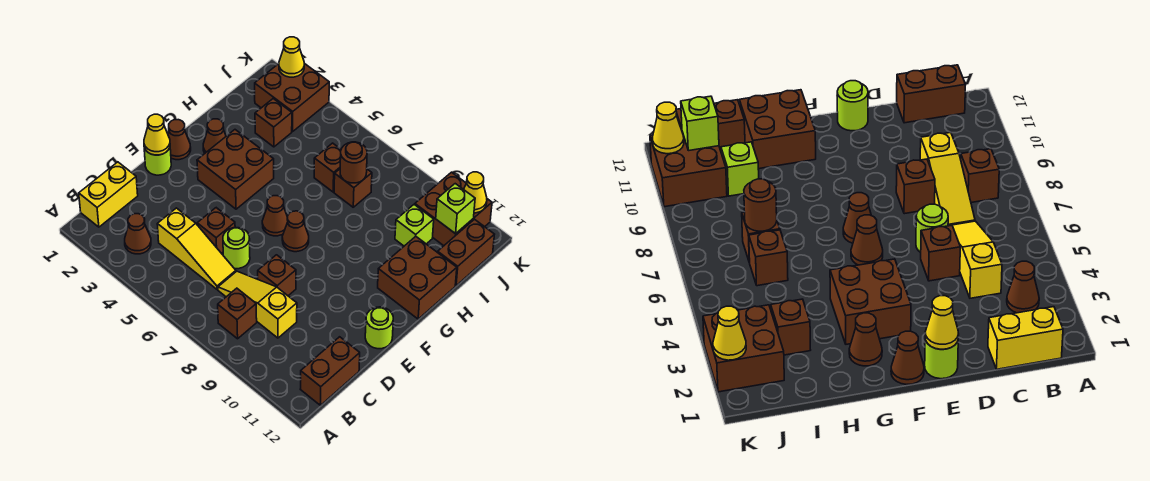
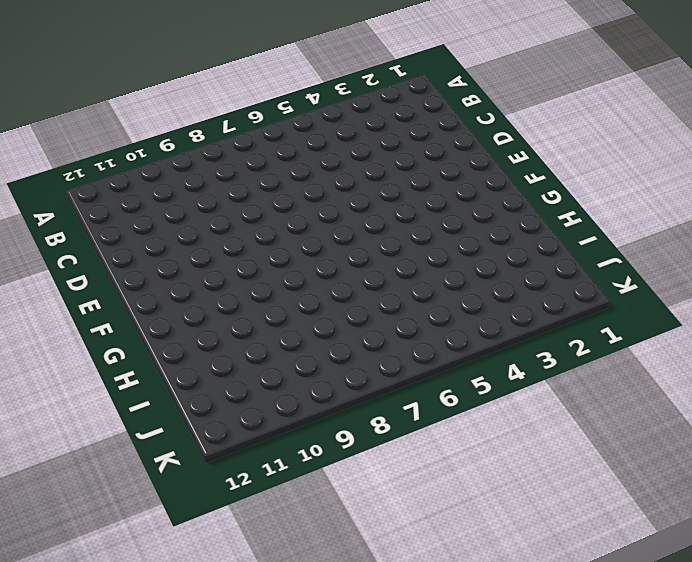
none -> yellow 1x2 brick [79,162,138,227]
none -> brown 1x1 cone [125,214,151,254]
none -> brown 1x1 brick [218,288,257,339]

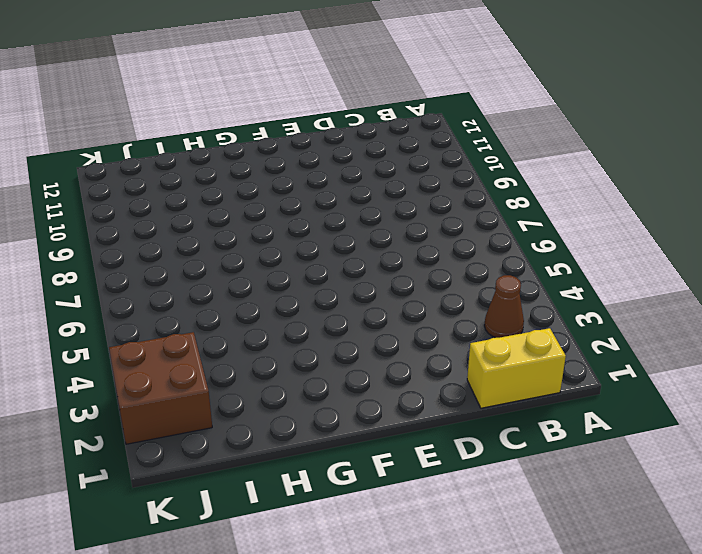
none -> brown 1x1 brick [218,288,257,339]
none -> brown 1x2 brick [300,337,360,405]
none -> yellow 1x3 slope [157,208,236,289]

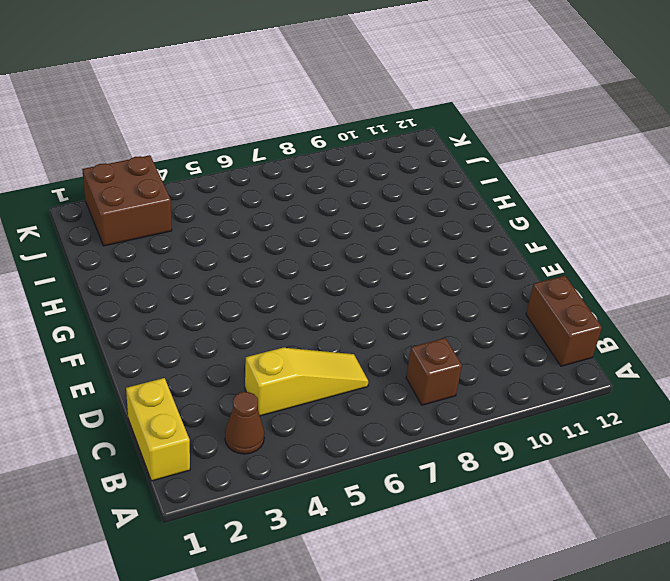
none -> yellow 1x3 slope [218,271,297,338]
none -> brown 1x1 brick [197,208,235,253]
none -> lime 1x1 round brick [223,228,250,269]

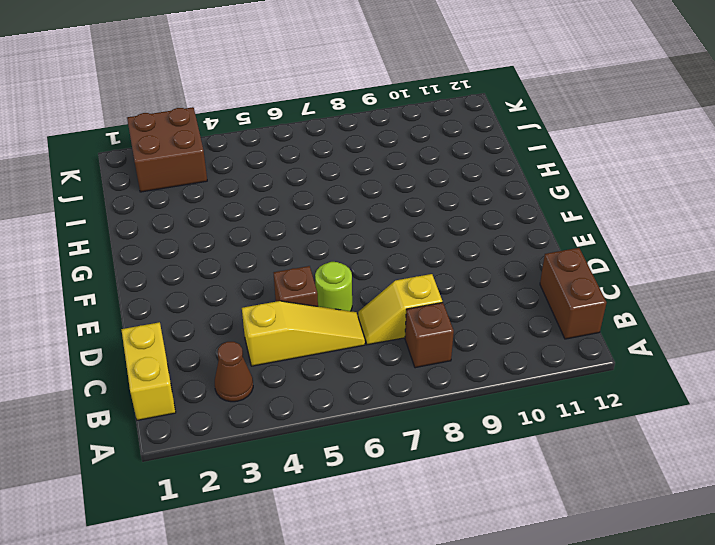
yellow 1x2 slope [358,274,442,345] -> yellow 1x3 slope [218,271,297,338]
none -> brown 1x1 brick [258,255,296,296]
none -> lime 1x1 round brick [144,148,171,175]
none -> lime 1x1 round brick [365,307,393,349]

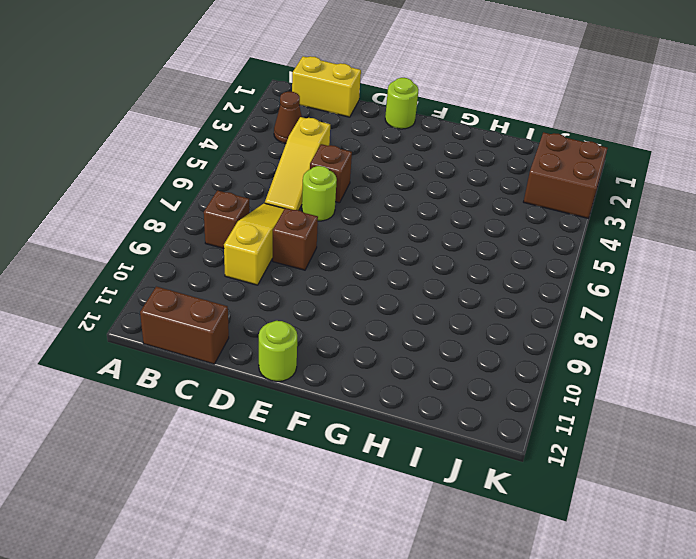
none -> brown 1x1 cone [168,120,191,160]
none -> brown 2x2 brick [197,130,274,209]
none -> brown 1x1 cone [262,196,288,236]

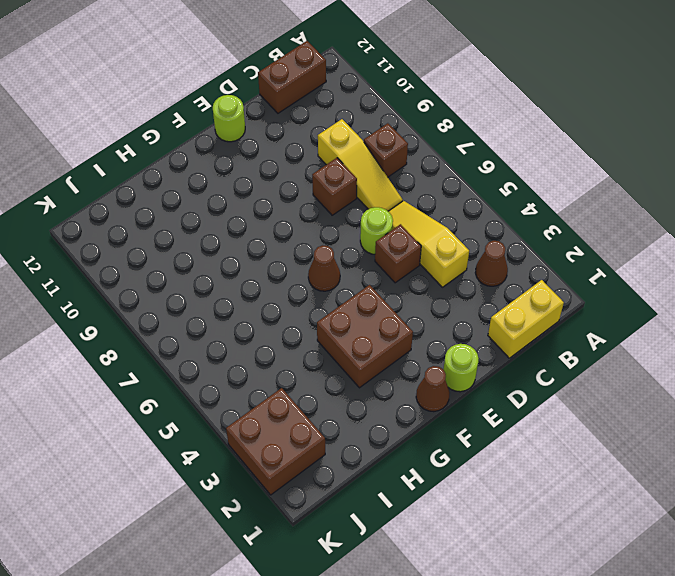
none -> brown 1x1 cone [282,211,309,252]
none -> brown 1x1 cone [203,119,226,153]
none -> brown 2x2 brick [378,236,457,319]

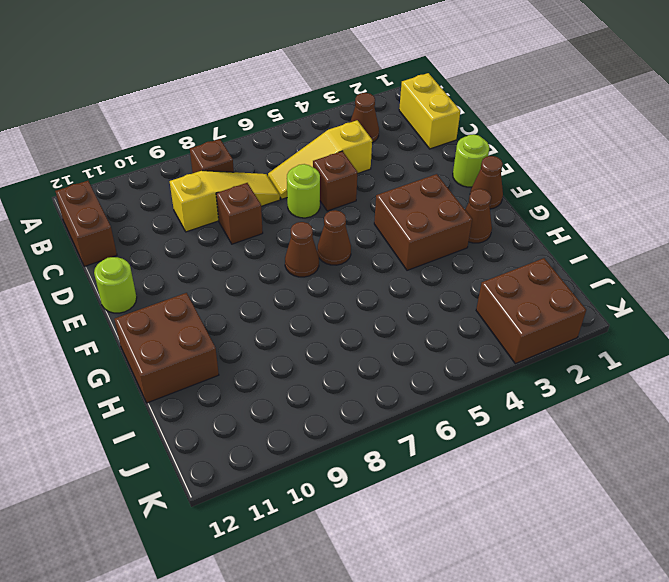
none -> brown 1x1 brick [255,99,292,147]
none -> brown 1x1 brick [314,143,341,192]
none -> brown 1x1 brick [334,169,372,207]

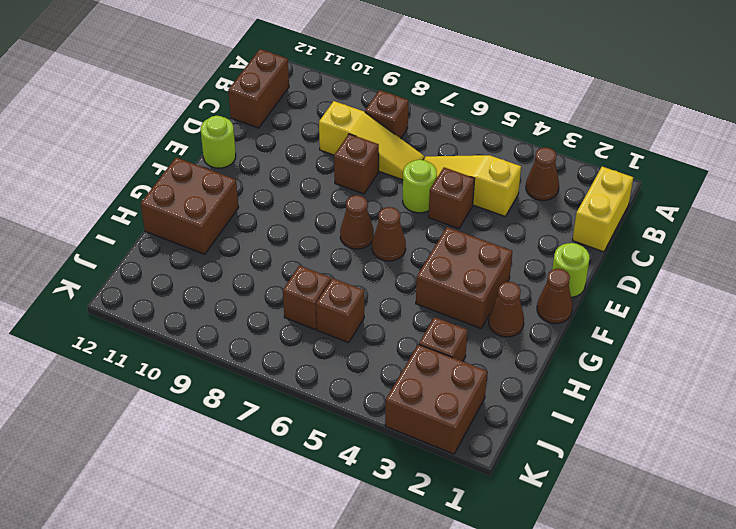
none -> lime 1x1 brick [395,205,434,246]
none -> brown 1x2 brick [438,219,494,286]
none -> brown 2x2 brick [415,172,492,246]

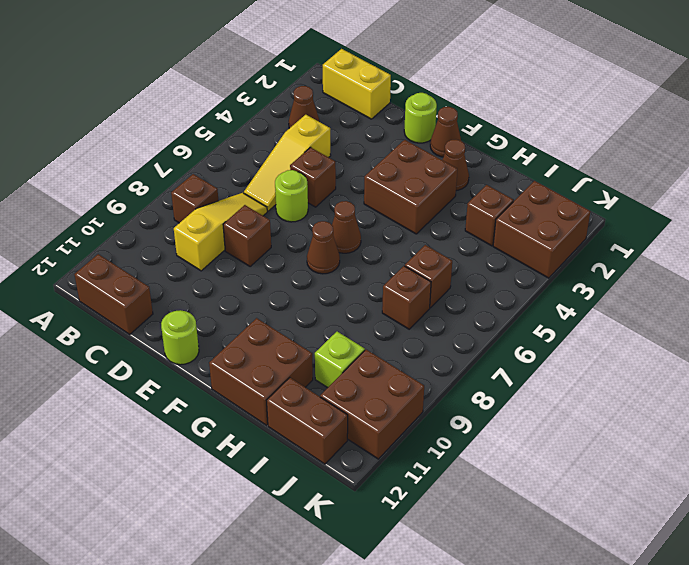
none -> yellow 1x1 cone [144,114,170,155]
none -> brown 1x1 round brick [340,142,367,183]
none -> lime 1x1 brick [436,184,475,234]

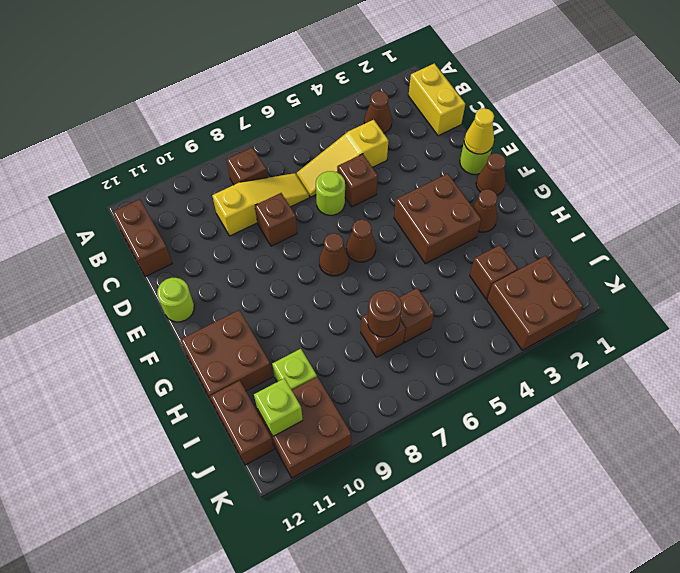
none -> yellow 1x1 cone [279,37,304,77]
none -> yellow 1x1 cone [464,172,487,213]

